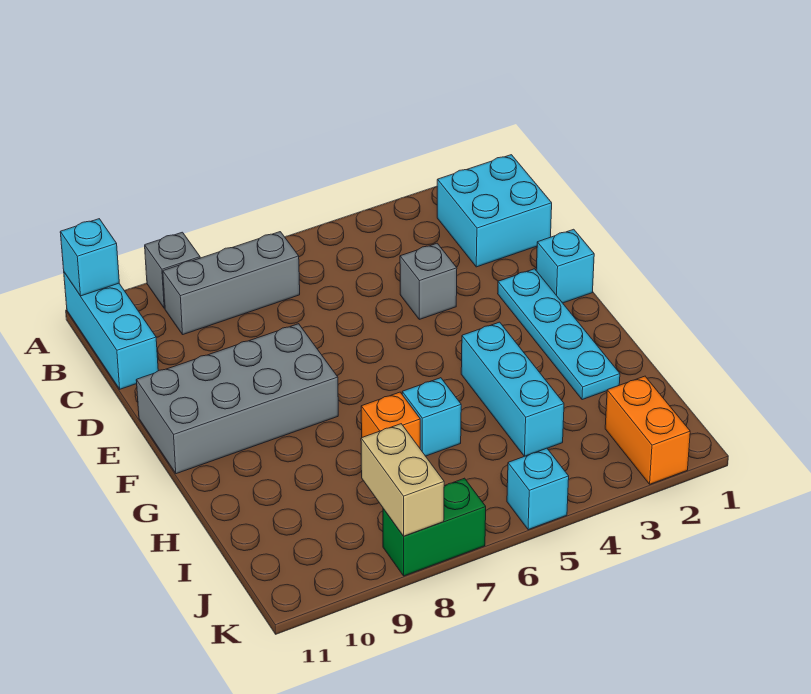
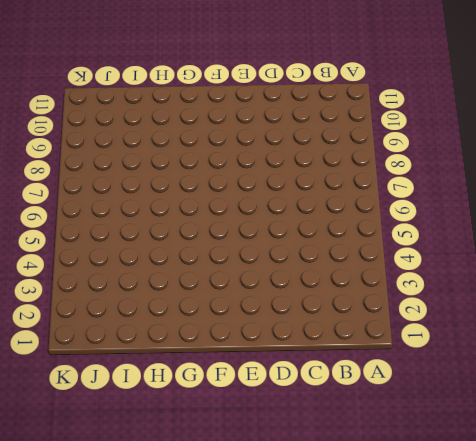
none -> grey 1x1 brick [145,232,200,308]
none -> cyan 1x3 brick [64,272,158,389]
none -> cyan 2x2 brick [437,155,552,267]

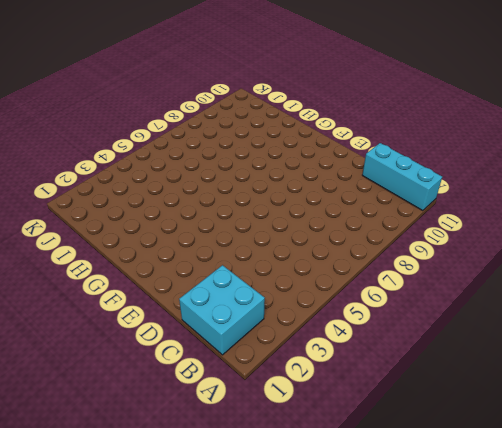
none -> grey 1x1 brick [145,232,200,308]
none -> grey 1x3 brick [163,232,300,334]
none -> grey 1x1 brick [400,243,457,319]

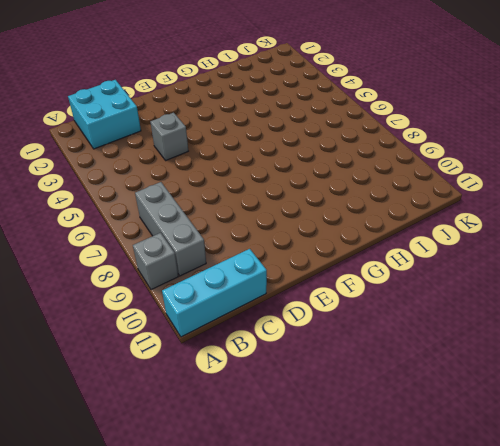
none -> cyan 1x1 brick [536,229,594,303]
none -> cyan 1x4 plate [498,269,620,400]
none -> grey 2x4 brick [136,324,338,474]

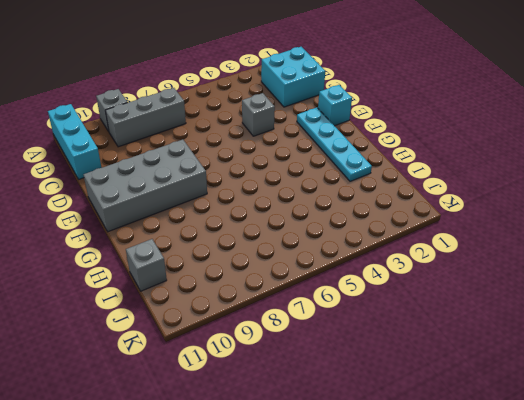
grey 1x1 brick [126,239,167,291] -> none
none -> cyan 1x3 brick [461,322,564,456]
none -> cyan 1x1 brick [402,378,461,456]
none -> orange 1x1 brick [361,392,420,448]

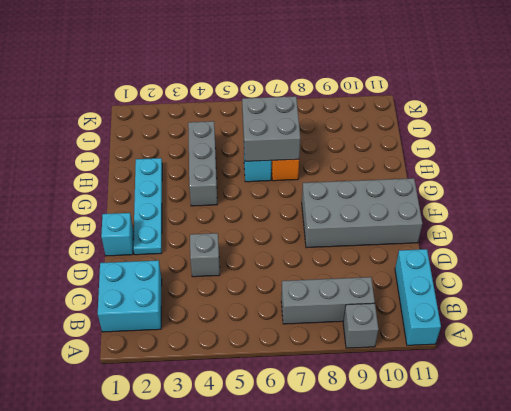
grey 1x3 brick [188,121,217,206] -> cyan 1x3 brick [461,322,564,456]
grey 2x2 brick [242,96,300,161] -> none
none -> orange 1x2 brick [605,376,690,484]
none -> cyan 1x1 brick [507,448,569,530]
none -> green 1x2 brick [383,478,486,576]

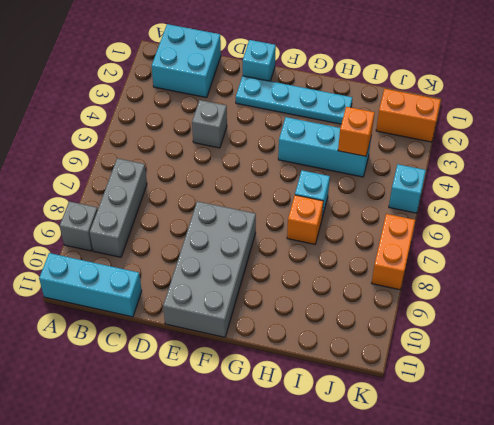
orange 1x1 brick [338,107,375,156] -> none
orange 1x2 brick [372,214,415,290] -> green 1x2 brick [383,478,486,576]
none -> cyan 1x1 brick [60,219,119,296]
none -> tan 1x2 brick [361,424,444,536]

